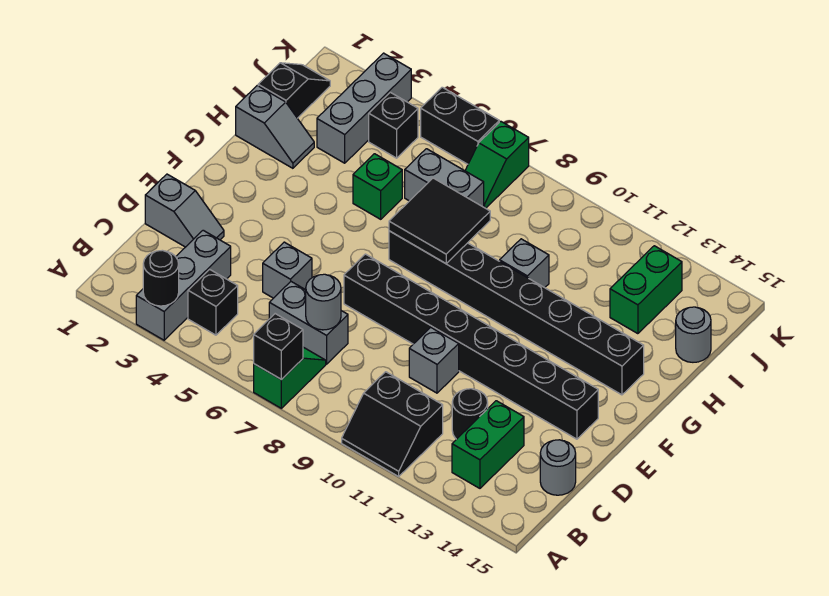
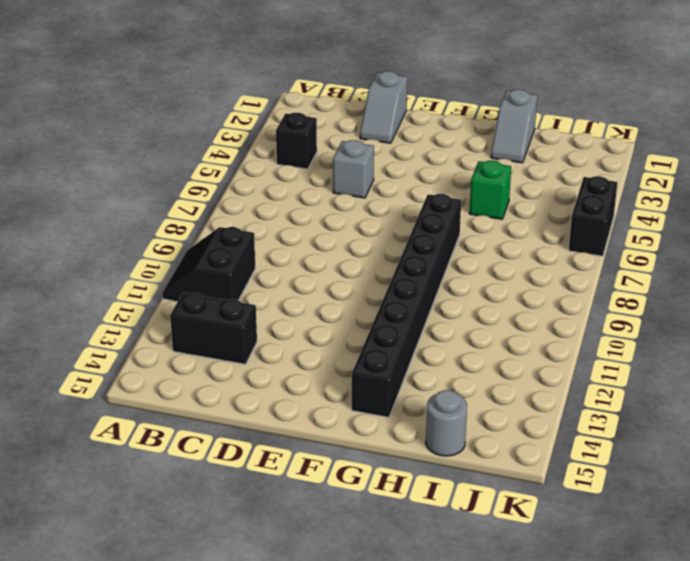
black 1x2 brick [170,293,257,364] -> green 1x2 brick [452,401,524,488]
none -> grey 1x3 brick [136,230,231,340]
none -> green 1x2 slope [254,347,326,408]
none -> grey 1x2 brick [269,282,348,364]

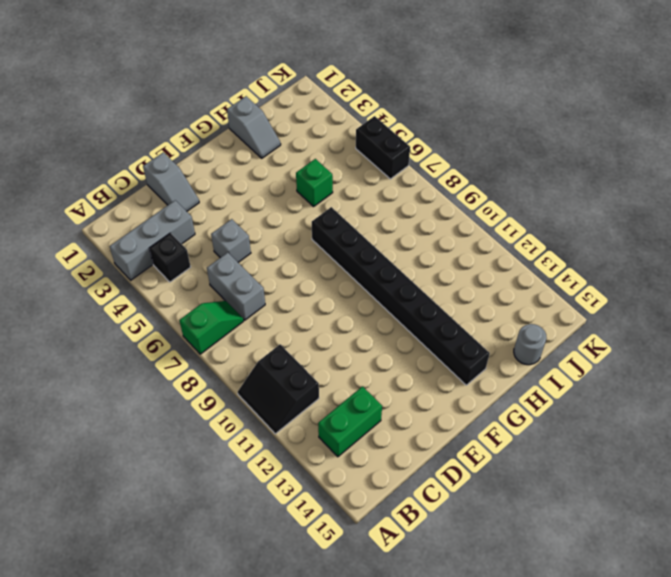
none -> black 1x1 round brick [452,389,488,439]
none -> grey 1x1 round brick [540,440,576,495]
none -> grey 1x1 brick [409,327,459,393]

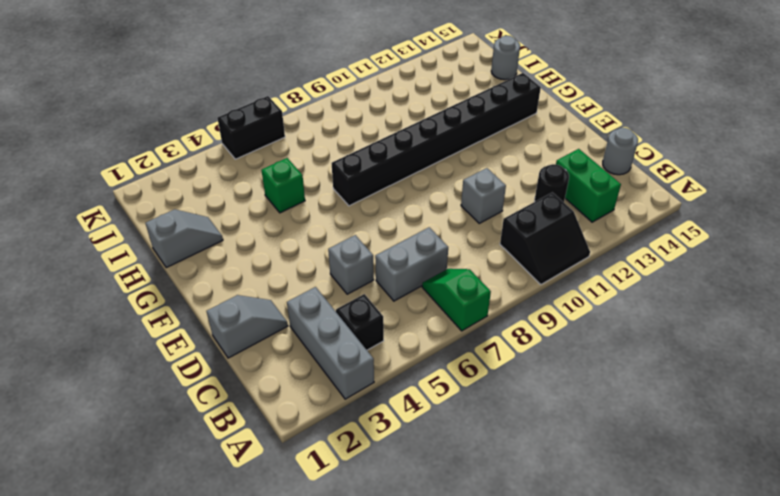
none -> black 1x8 brick [344,254,598,439]
none -> grey 1x1 brick [500,239,549,288]
none -> black 1x2 slope [258,63,330,118]

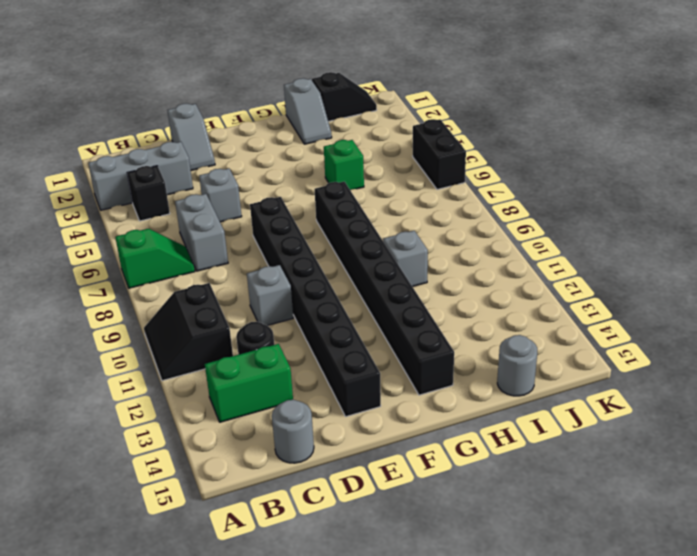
none -> grey 1x3 brick [317,53,411,163]
none -> grey 1x2 brick [405,149,484,207]
none -> green 1x2 brick [610,246,682,334]

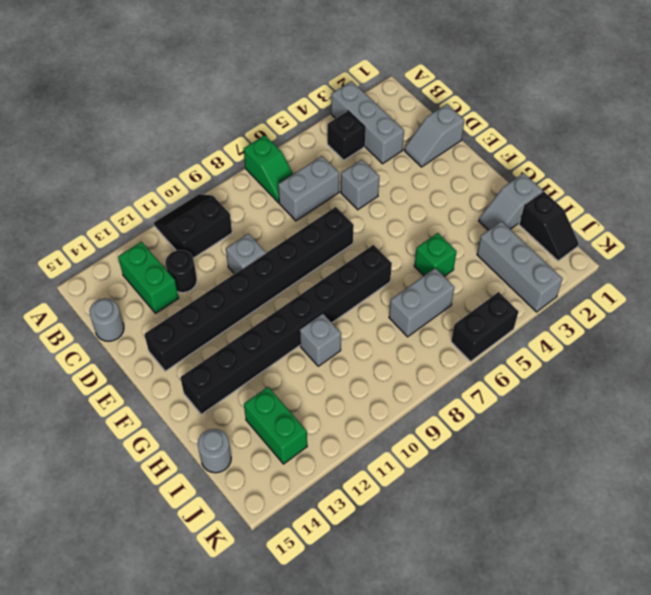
none -> black 1x1 brick [369,92,418,158]
none -> green 1x2 slope [465,121,529,208]
none -> black 1x1 round brick [143,250,179,306]

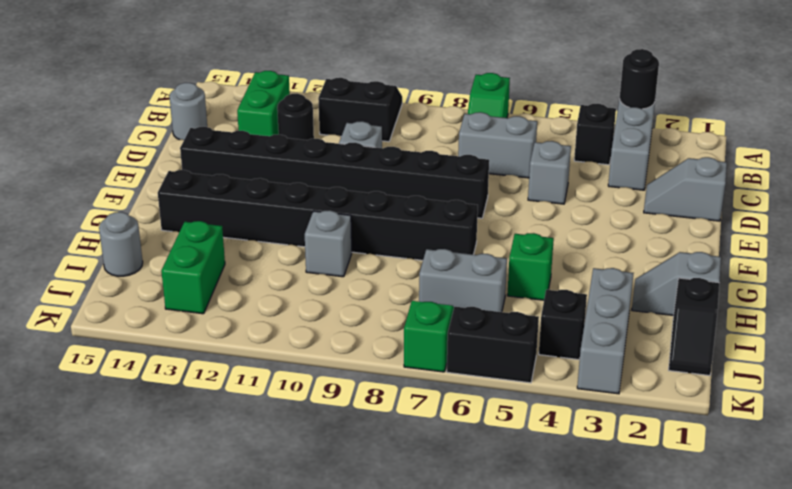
none -> black 1x1 brick [254,314,303,380]
none -> grey 1x1 round brick [306,274,341,330]
none -> black 2x2 tile [389,178,490,264]

